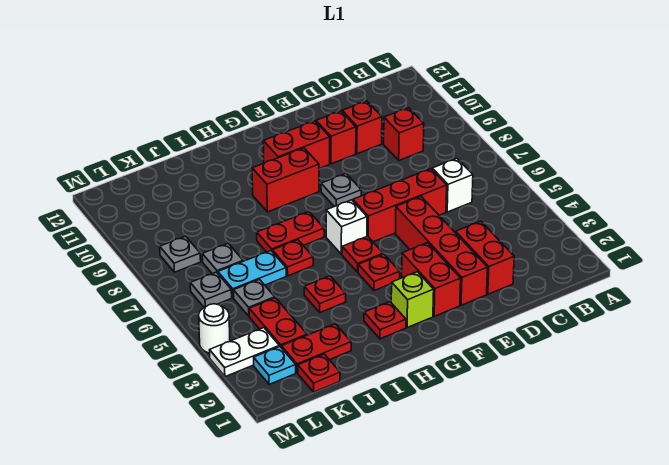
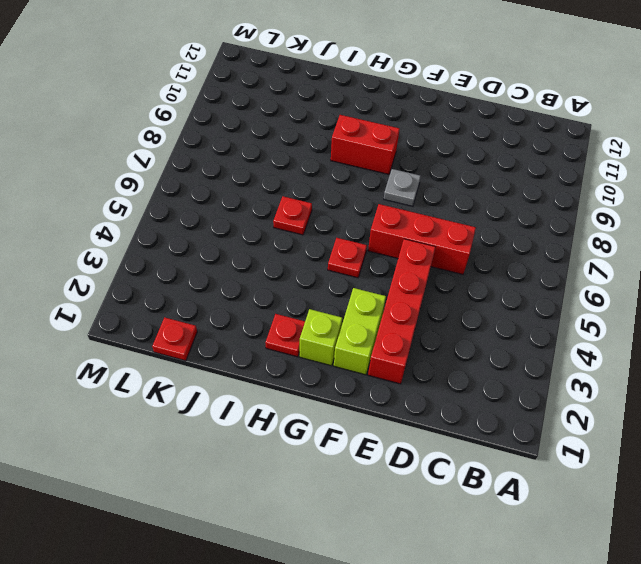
lime 1x2 brick [334,288,386,375] -> red 1x2 brick [402,243,461,316]
none -> white 1x1 brick [432,158,473,212]
none -> red 1x1 brick [384,108,424,160]
none -> red 1x2 brick [456,221,514,294]
none -> red 1x1 brick [342,101,382,154]

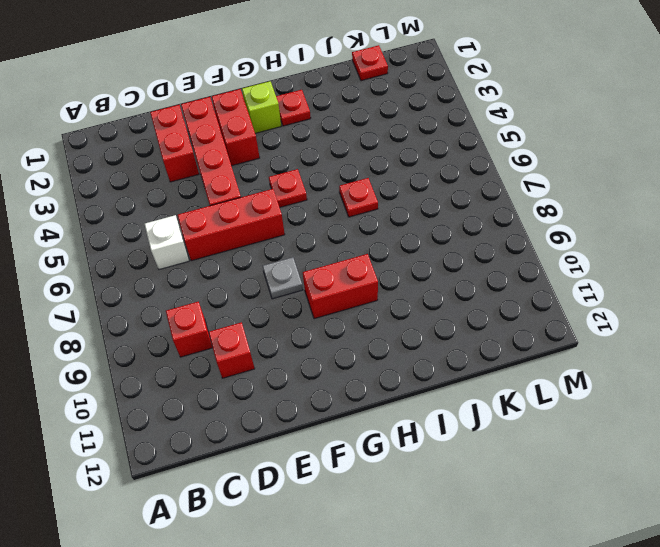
none -> red 1x1 brick [316,111,356,164]
none -> red 1x2 brick [263,121,330,168]
none -> red 1x1 plate [358,254,400,291]
none -> white 1x1 brick [326,200,367,254]

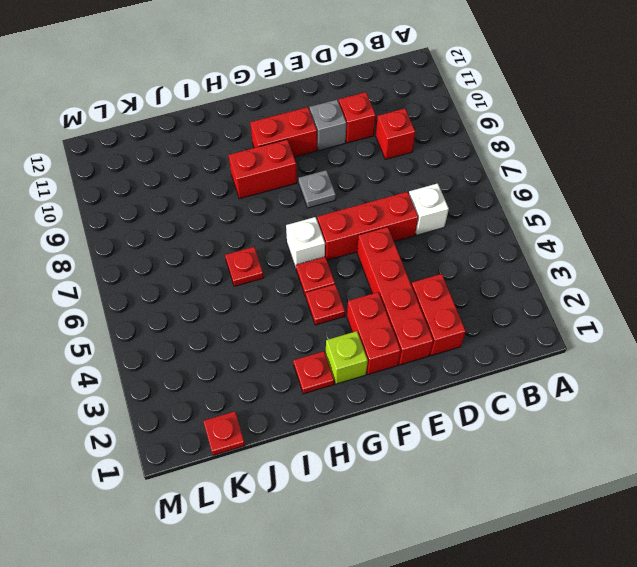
grey 1x1 brick [310,100,346,151] -> red 1x1 brick [316,111,356,164]
none -> red 1x2 plate [257,212,324,252]
none -> red 1x1 plate [304,276,346,312]
none -> red 1x2 plate [281,324,351,373]
none -> cyan 1x2 plate [218,251,286,298]

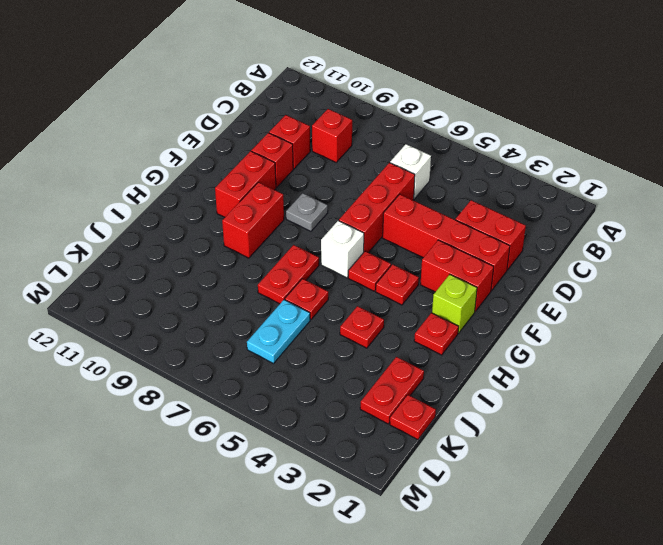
none -> red 1x2 plate [249,298,307,348]
none -> grey 1x1 plate [234,280,275,316]
none -> grey 1x1 plate [202,244,243,274]
none -> cyan 1x1 plate [254,346,296,384]

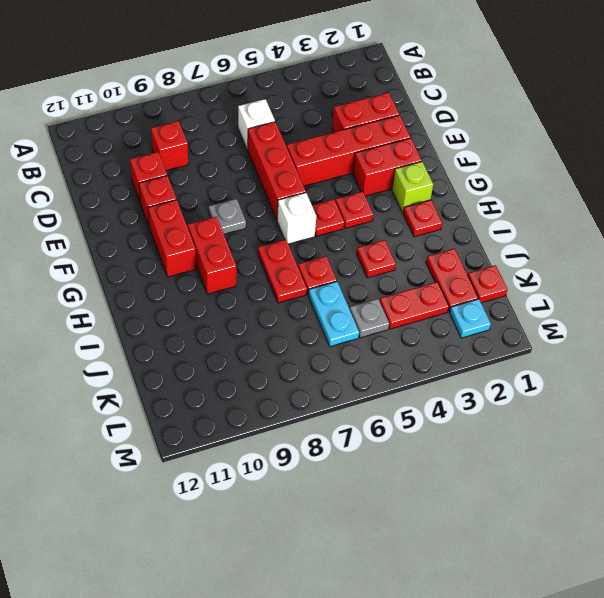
none -> grey 1x1 plate [202,244,243,274]
none -> white 1x2 plate [210,328,279,377]
none -> grey 1x1 plate [190,272,232,307]
none -> grey 1x1 plate [160,236,201,272]

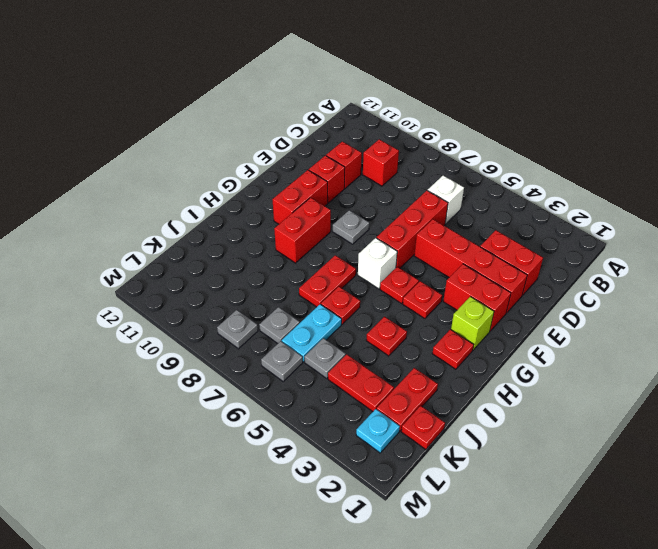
none -> white 1x2 plate [210,328,279,377]
none -> white 1x1 round brick [199,304,230,353]

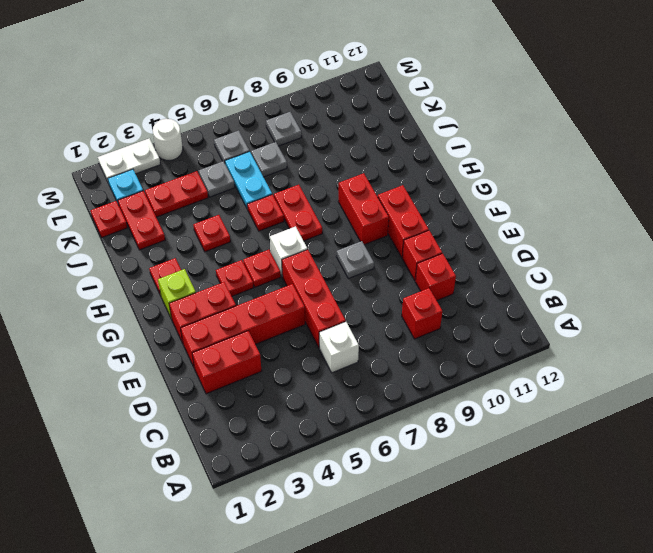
white 1x2 plate [98,138,160,182] -> white 1x2 plate turned to [210,328,279,377]

